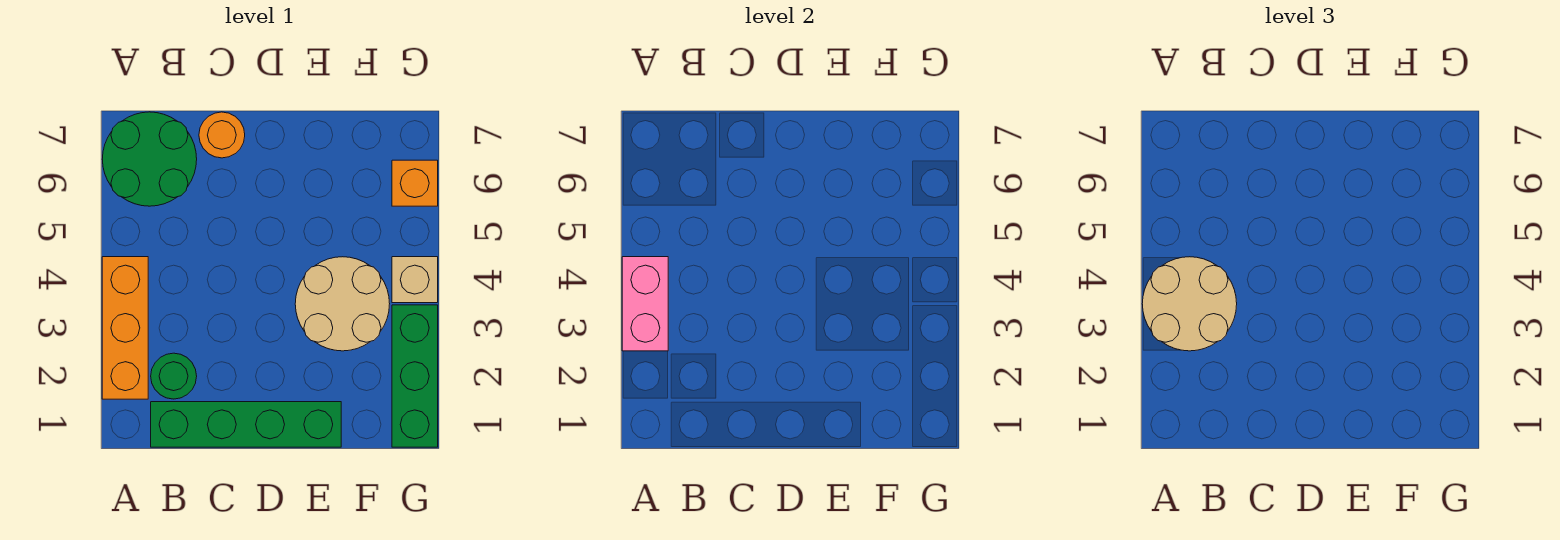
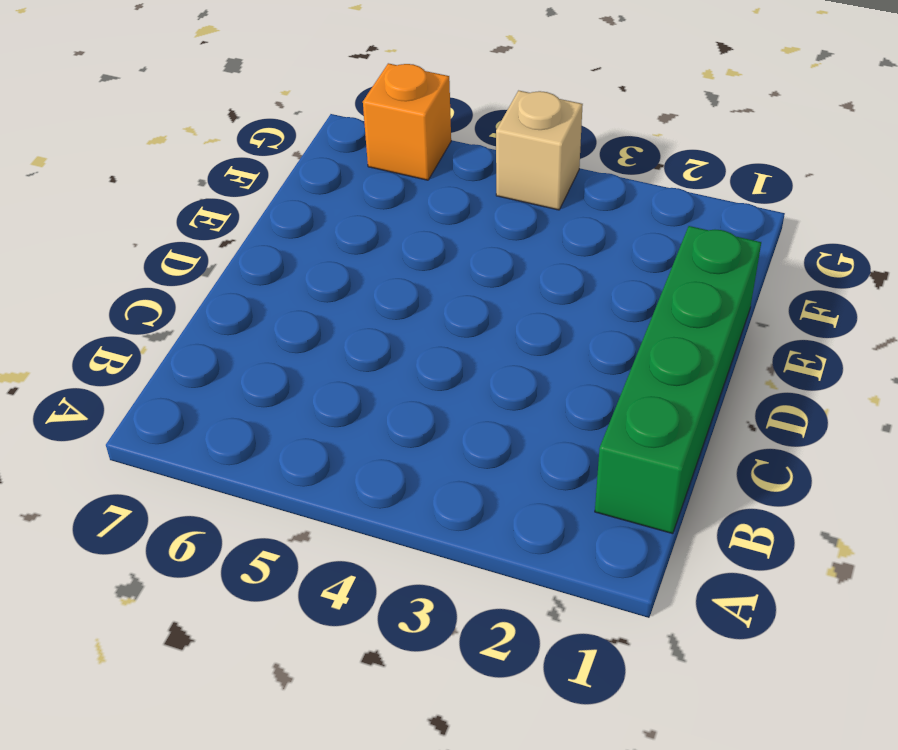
none -> orange 1x3 brick [102,257,148,399]
none -> green 2x2 round brick [102,112,197,206]

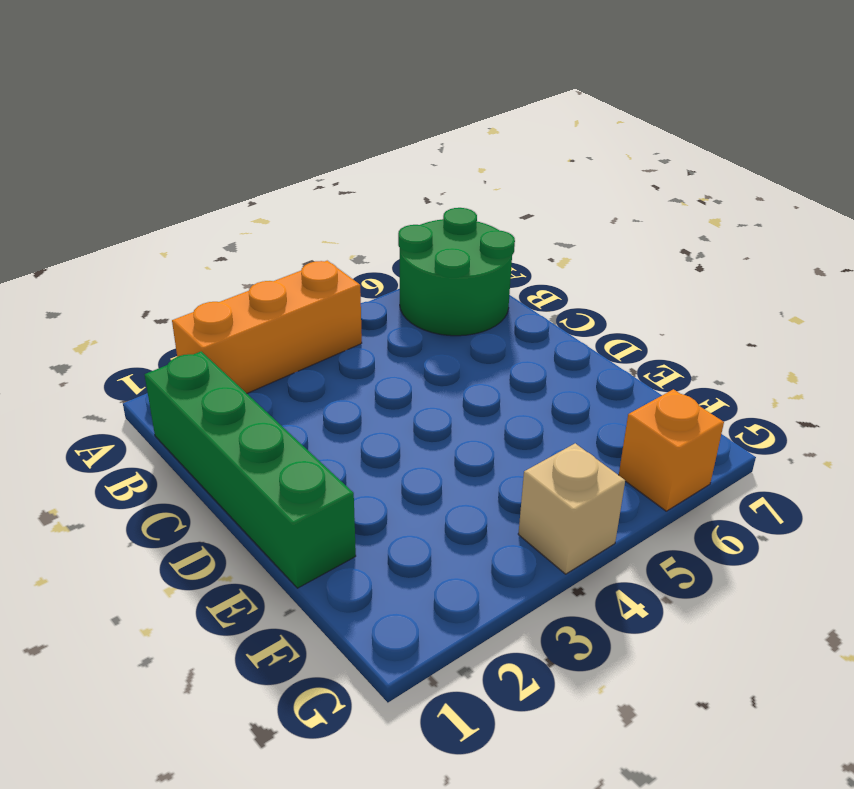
none -> green 1x1 round brick [151,353,197,399]
none -> orange 1x1 round brick [199,112,245,158]

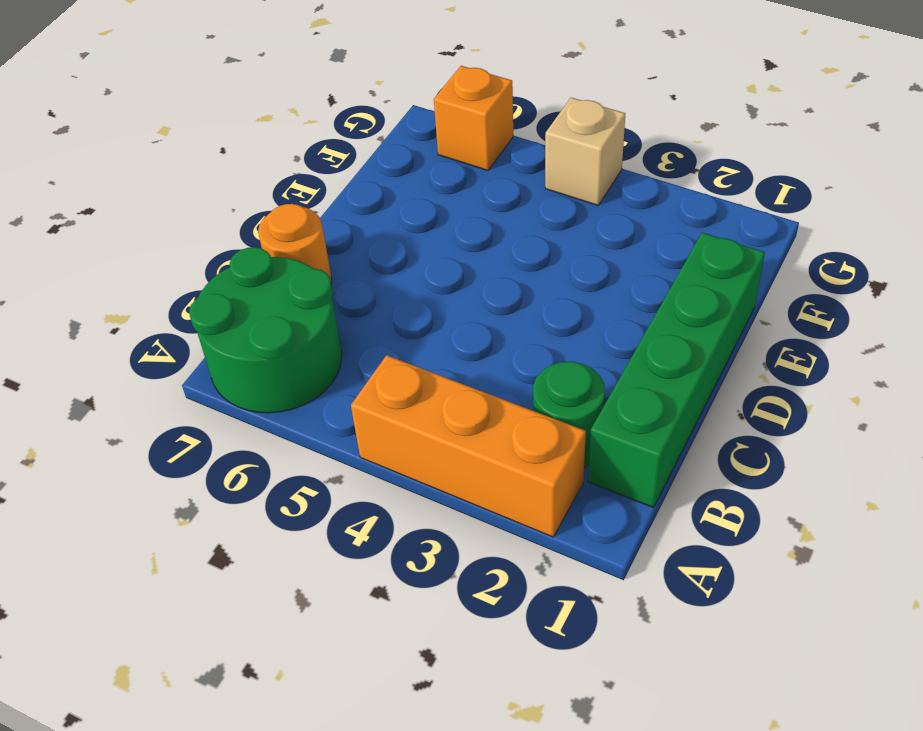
none -> tan 2x2 round brick [295,257,390,351]
none -> green 1x3 brick [392,305,438,447]

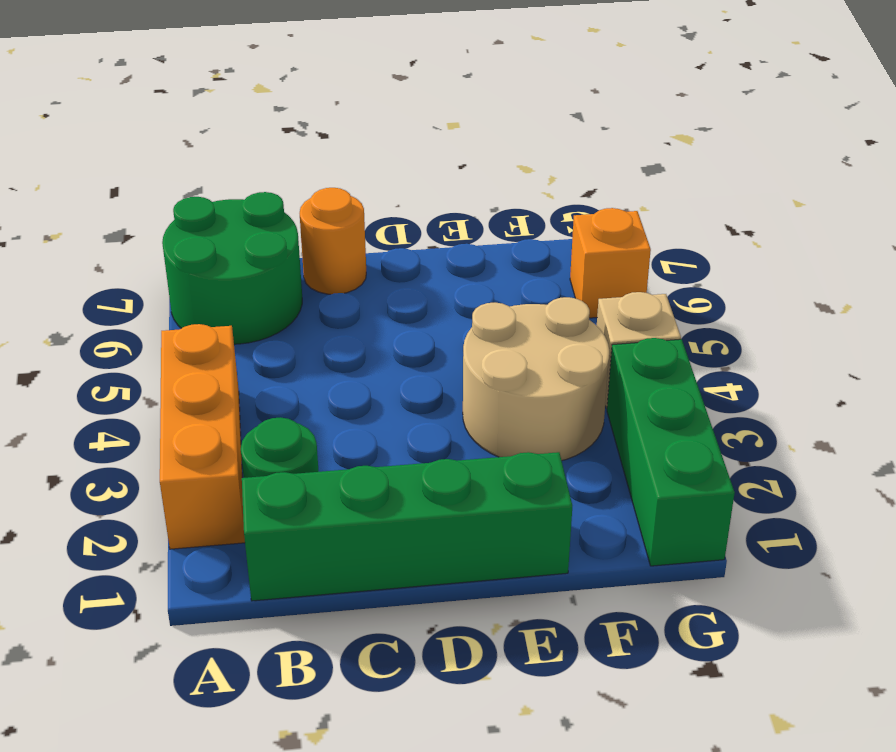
none -> pink 1x2 brick [622,257,668,351]
none -> tan 2x2 round brick [1142,257,1237,351]

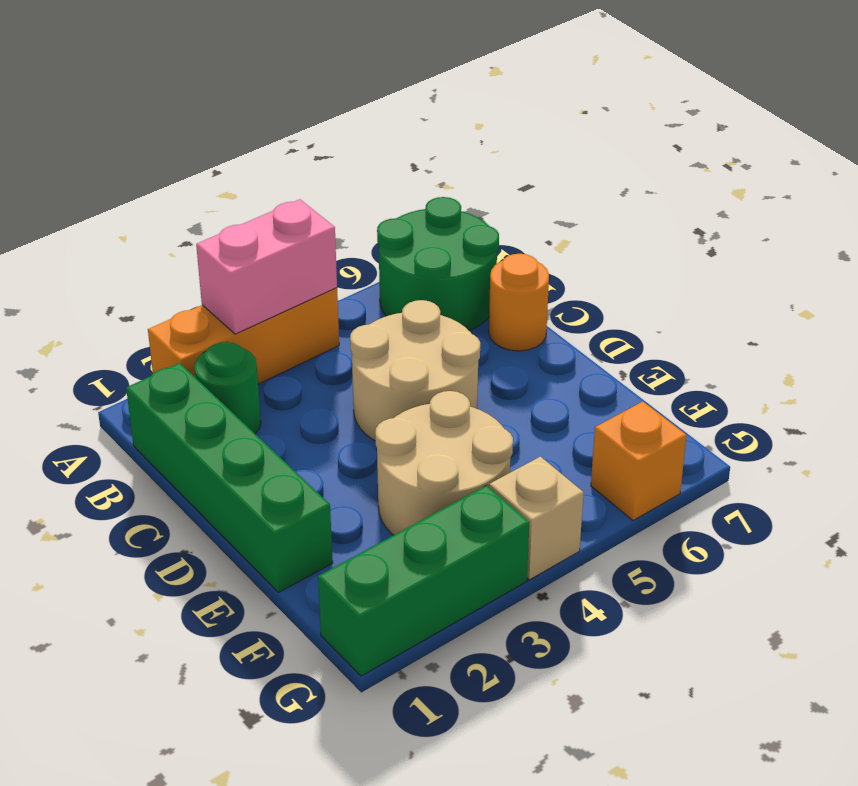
tan 2x2 round brick [350,300,480,441] -> tan 2x2 round brick moved to [1142,257,1237,351]

